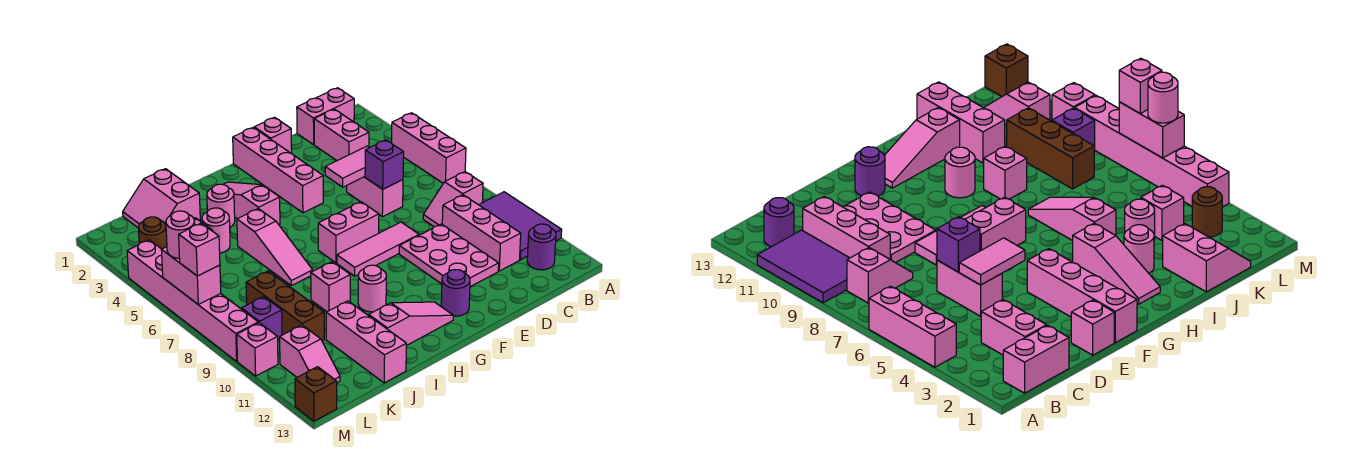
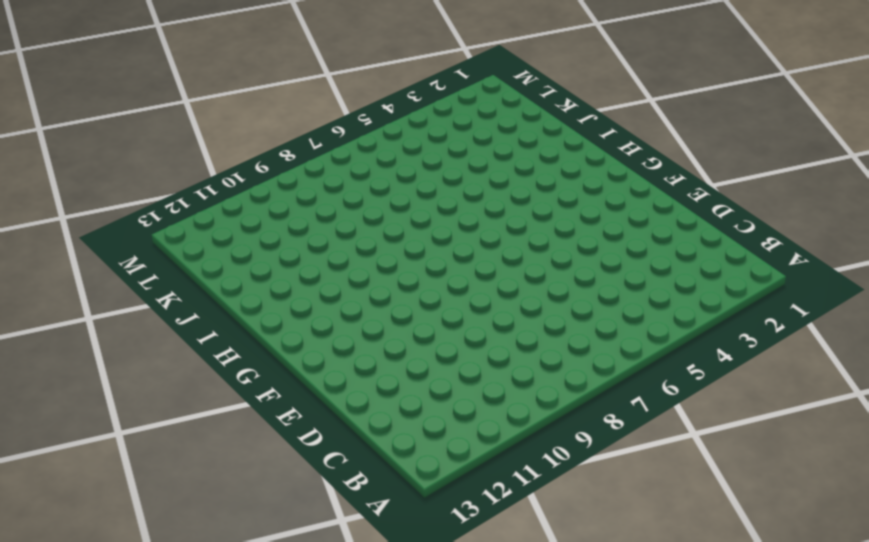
none -> pink 1x3 brick [392,113,466,183]
none -> purple 2x3 tile [479,192,562,260]
none -> pink 1x2 brick [297,88,354,145]
none -> pink 1x2 slope [423,172,483,227]

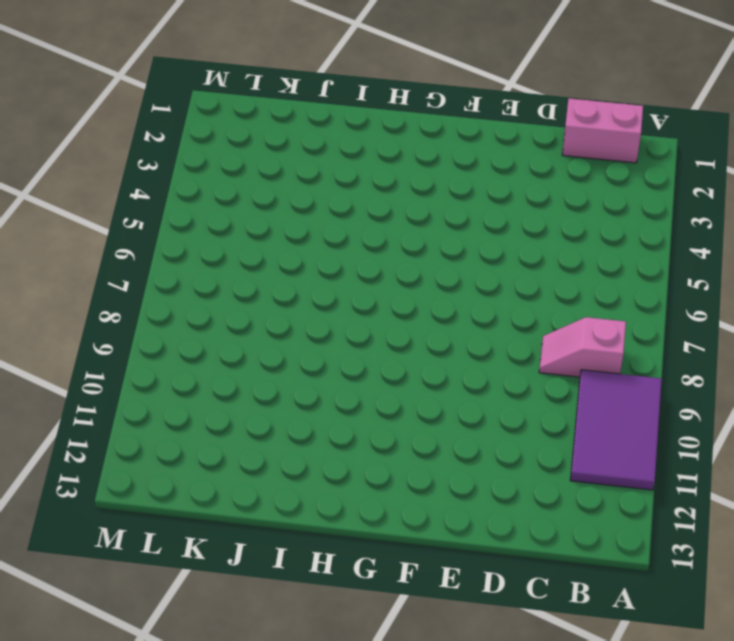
none -> pink 1x3 brick [392,113,466,183]
none -> purple 1x1 round brick [527,224,556,270]
none -> pink 1x2 brick [314,109,369,161]
none -> pink 1x3 brick [442,195,521,271]

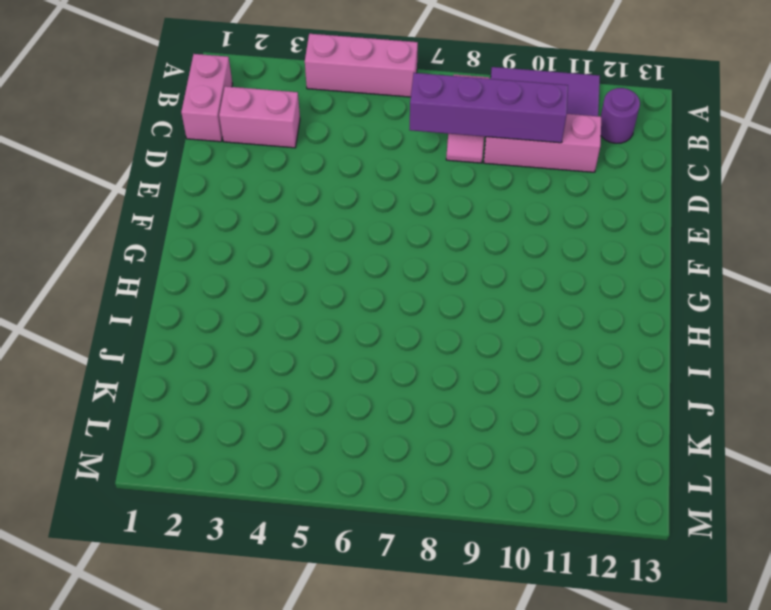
purple 1x4 brick [409,73,568,143] -> none
none -> pink 1x2 brick [347,177,403,217]
none -> pink 2x3 plate [399,224,499,287]
none -> pink 1x1 brick [254,117,292,154]
none -> pink 1x3 tile [337,222,419,276]

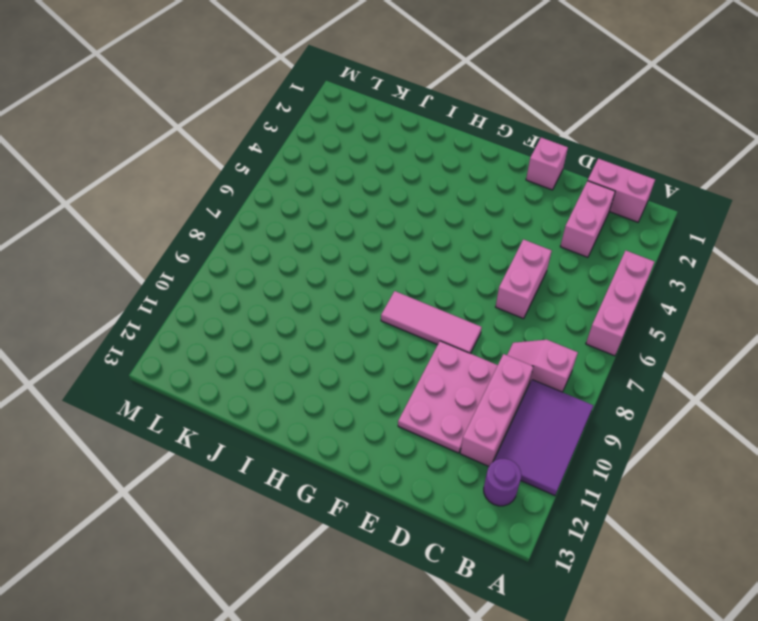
none -> pink 1x4 brick [233,128,323,213]
none -> pink 1x2 brick [318,202,379,263]
none -> purple 1x1 round brick [441,270,470,316]
none -> pink 1x3 slope [369,302,453,346]

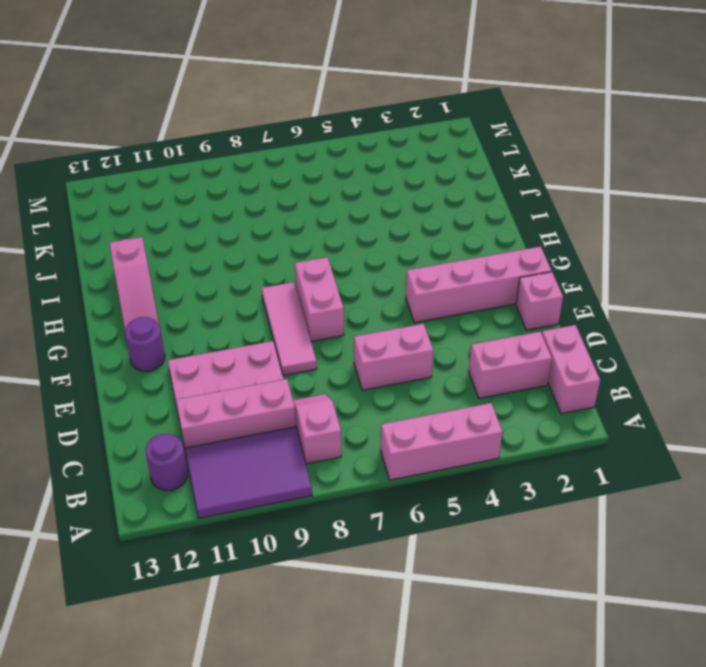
none -> pink 1x3 slope [223,182,280,225]
none -> pink 1x1 round brick [358,265,386,312]
none -> pink 1x1 round brick [207,184,235,227]
none -> pink 1x3 slope [237,209,313,286]

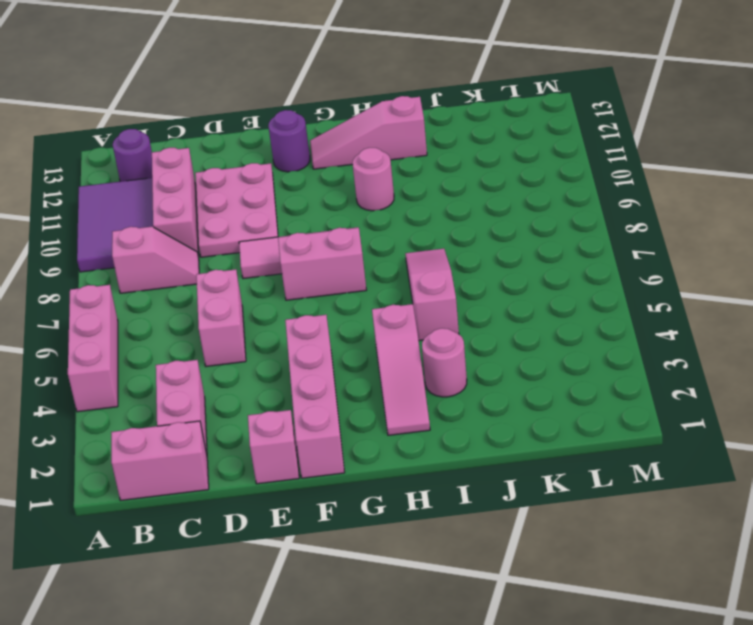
none -> pink 1x1 brick [311,262,350,312]
none -> pink 2x2 slope [123,169,200,227]
none -> pink 1x1 round brick [202,208,230,253]
none -> pink 1x3 brick [326,301,406,383]

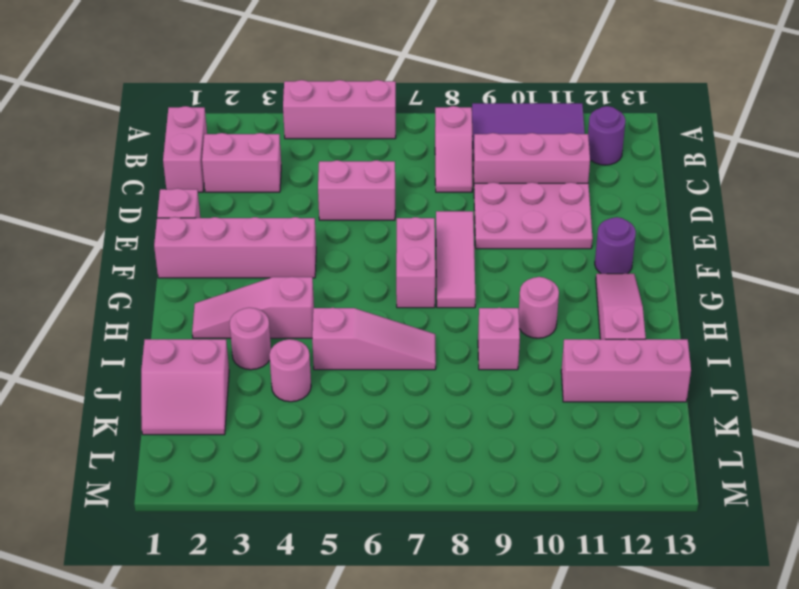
none -> pink 1x1 brick [1141,185,1184,240]
none -> brown 1x3 brick [246,271,324,341]
none -> brown 1x1 round brick [138,217,167,249]
none -> purple 1x1 brick [242,297,282,340]

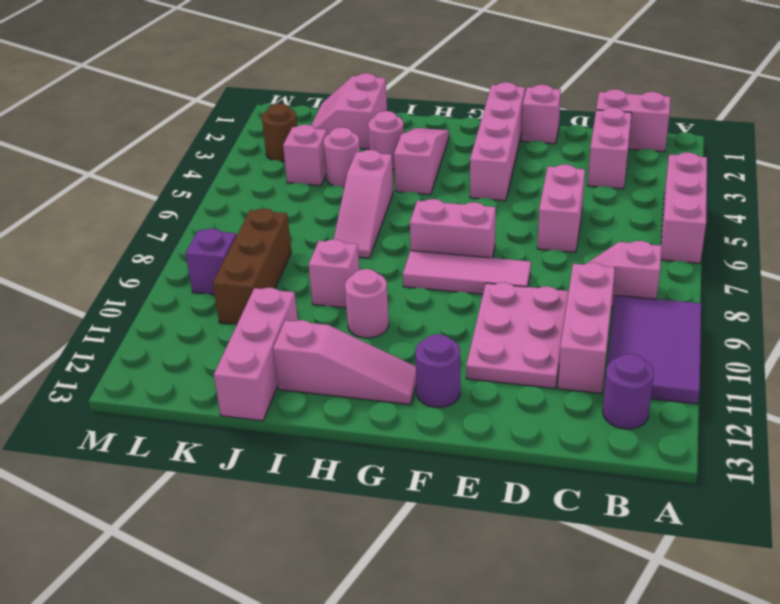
none -> pink 1x2 slope [280,325,340,383]
none -> pink 1x6 brick [127,240,258,361]
none -> pink 1x1 brick [237,323,278,376]
none -> brown 1x1 brick [295,367,337,421]

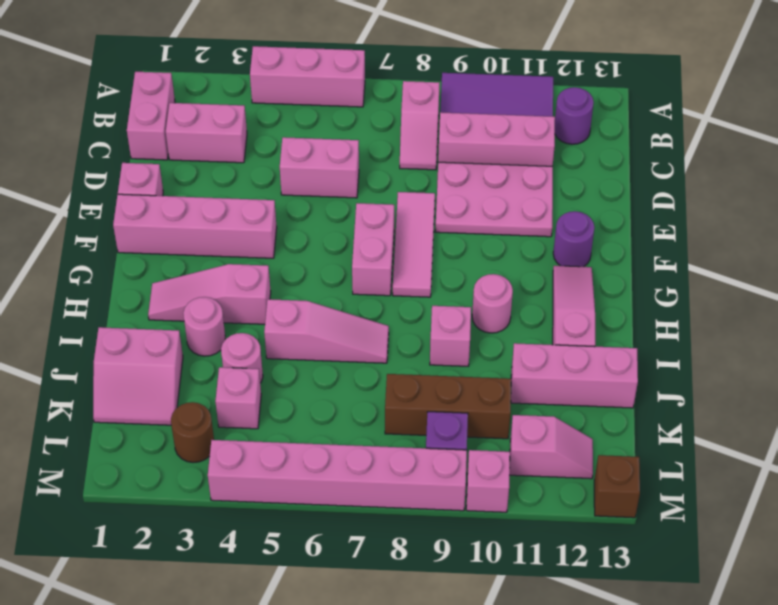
none -> pink 1x2 tile [325,146,369,187]
none -> purple 1x1 brick [365,140,404,189]
none -> pink 1x2 brick [162,247,221,305]
none -> pink 1x1 round brick [166,211,195,258]

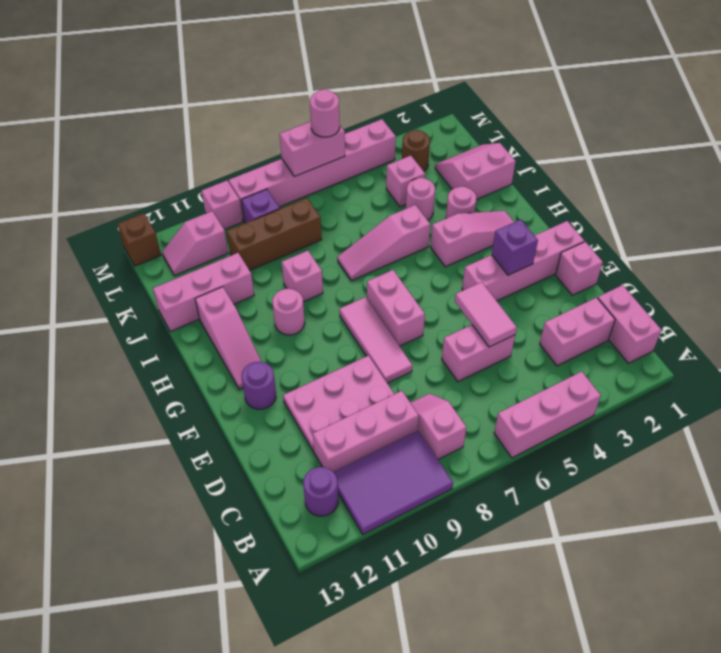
purple 1x1 brick [492,220,538,275] -> purple 1x1 brick moved to [365,140,404,189]
none -> pink 1x1 brick [179,223,220,276]

